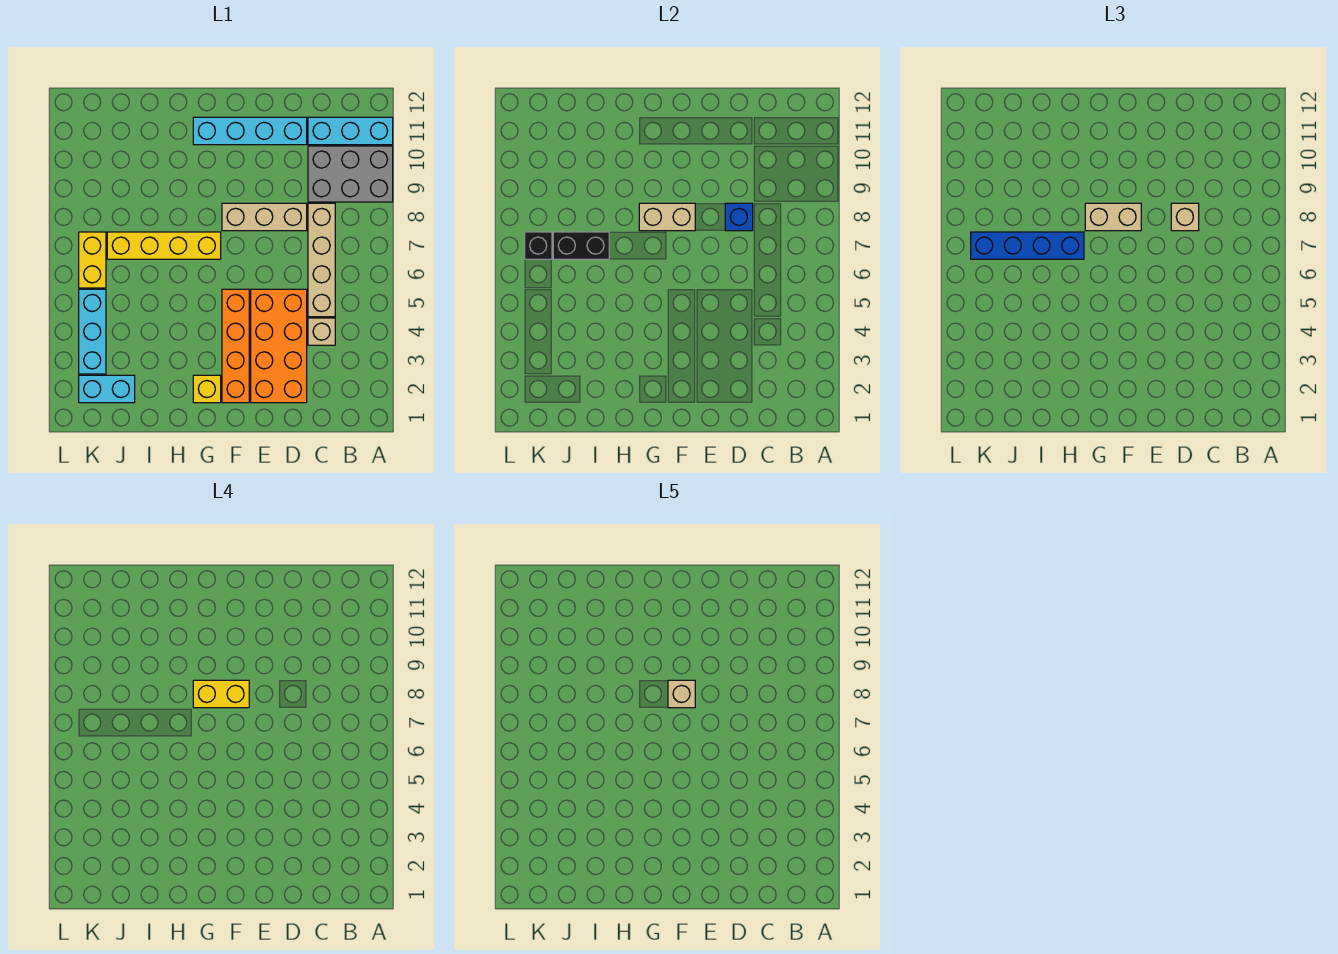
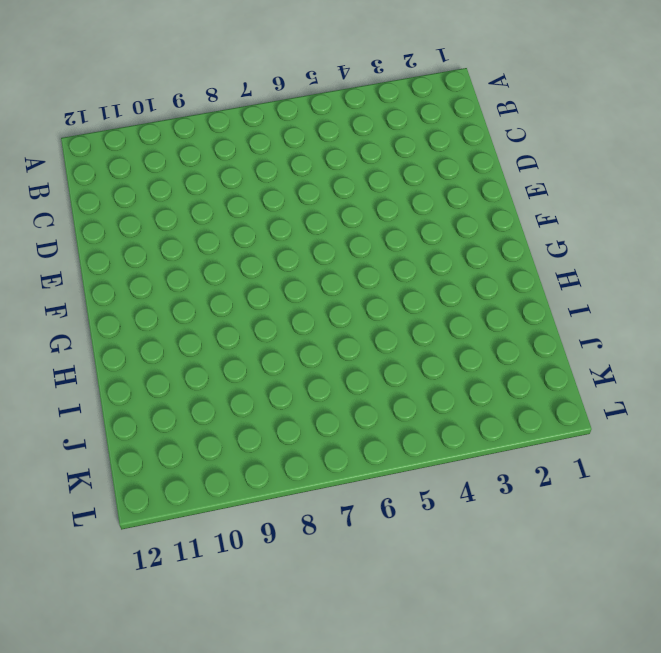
none -> grey 2x3 brick [308,146,393,202]
none -> cyan 1x3 brick [308,117,393,145]
none -> tan 1x1 brick [308,318,335,345]

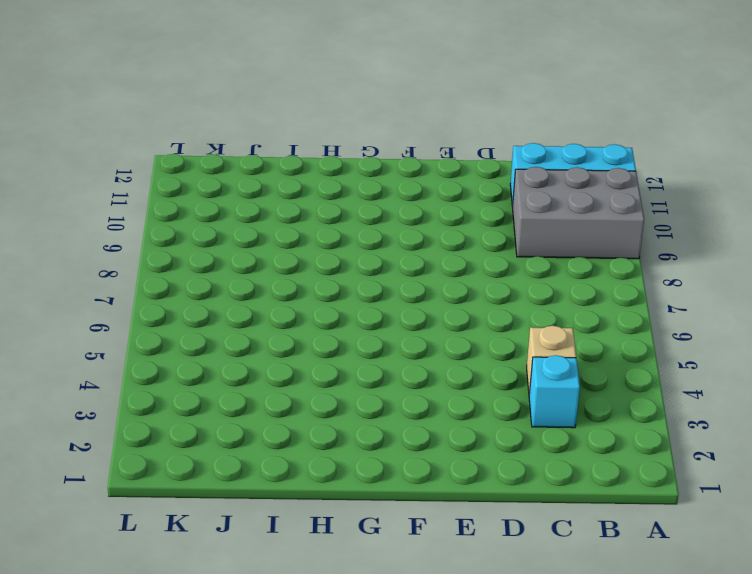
cyan 1x1 brick [529,355,580,428] -> none
none -> tan 1x4 brick [308,203,335,317]
none -> orange 2x4 brick [251,289,307,403]
none -> tan 1x3 brick [222,203,307,231]

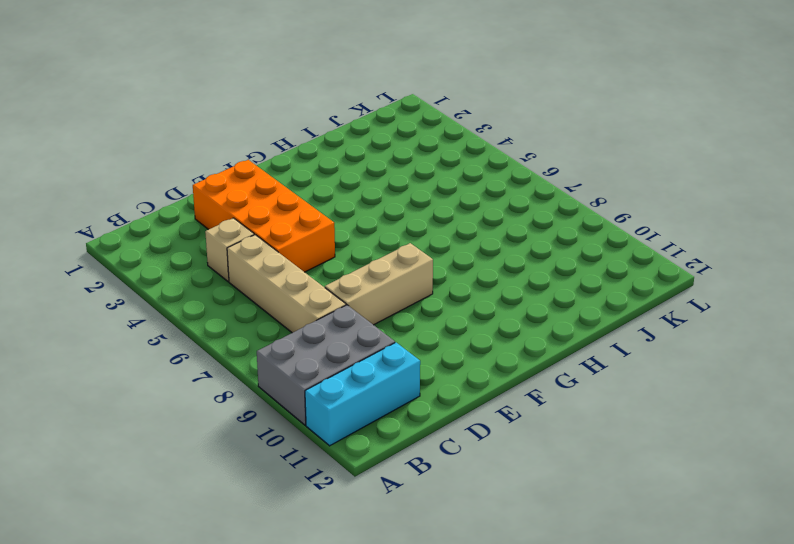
none -> cyan 1x4 brick [193,117,307,145]
none -> orange 1x4 brick [222,289,249,403]
none -> yellow 1x1 brick [193,375,221,403]

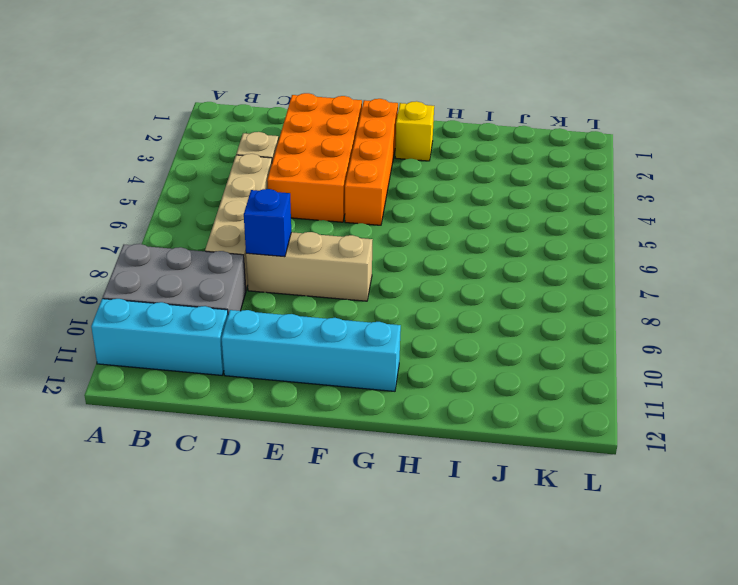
none -> yellow 1x4 brick [107,232,221,259]
none -> cyan 1x2 brick [79,375,135,403]
none -> cyan 1x3 brick [79,289,106,374]

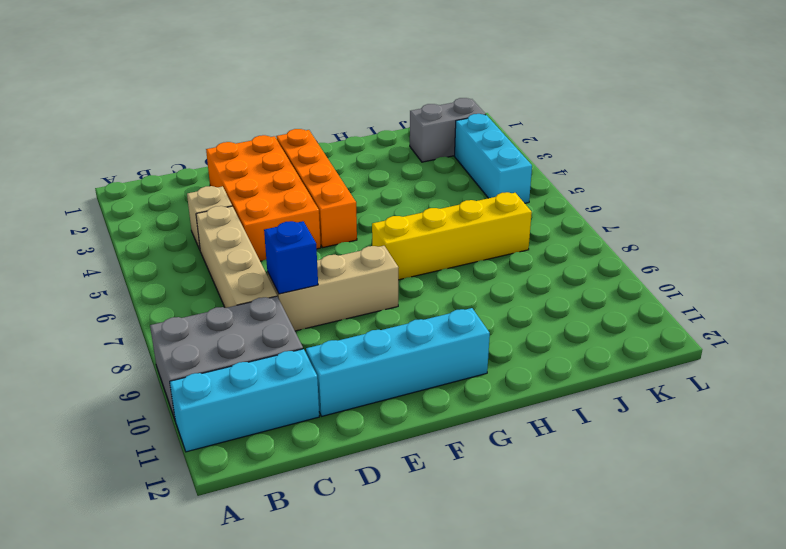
grey 1x2 brick [410,98,486,162] -> cyan 1x2 brick [79,375,135,403]
none -> yellow 1x1 brick [193,375,221,403]
none -> yellow 1x2 brick [79,232,106,288]
none -> tan 1x2 brick [639,203,695,231]

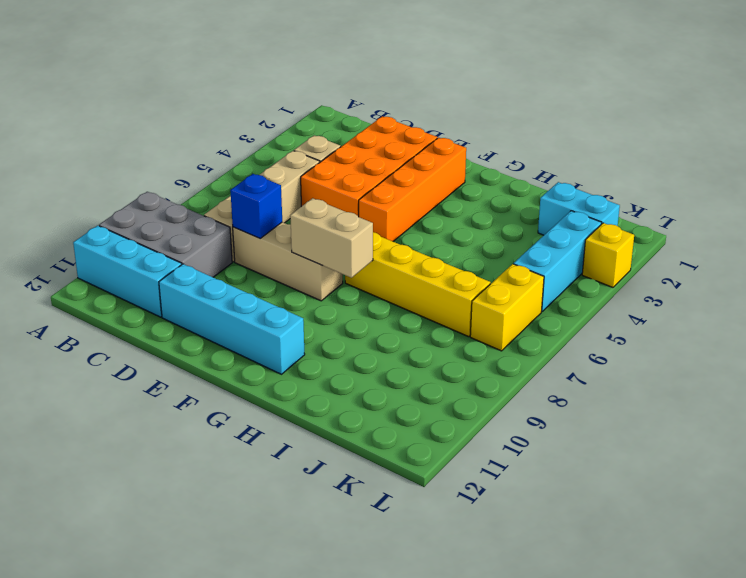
yellow 1x1 brick [582,223,634,287] -> yellow 1x1 brick moved to [193,375,221,403]
none -> black 1x2 brick [553,232,609,259]
none -> black 1x1 brick [525,232,552,259]
none -> tan 1x1 brick [1171,203,1199,231]

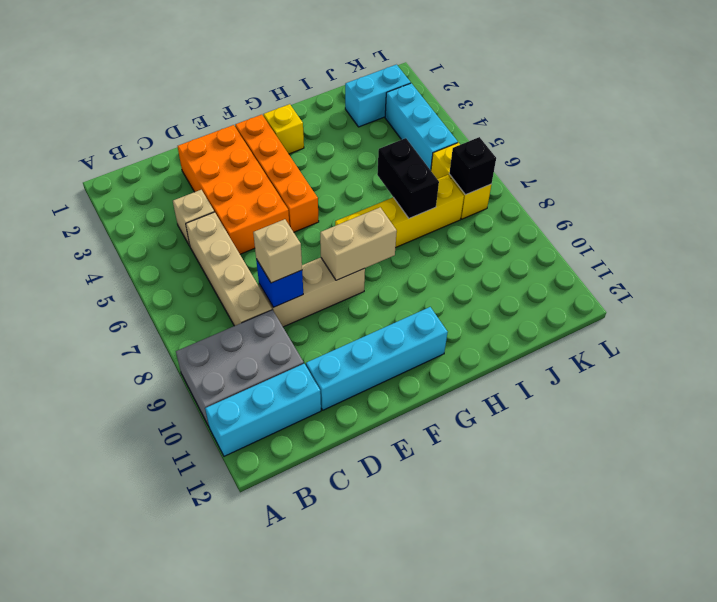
black 1x2 brick [377,138,439,218] -> black 1x2 brick turned to [553,232,609,259]
none -> tan 1x2 brick [1085,203,1141,231]
none -> blue 1x4 brick [971,232,1084,259]
none -> yellow 1x2 brick [193,680,249,708]

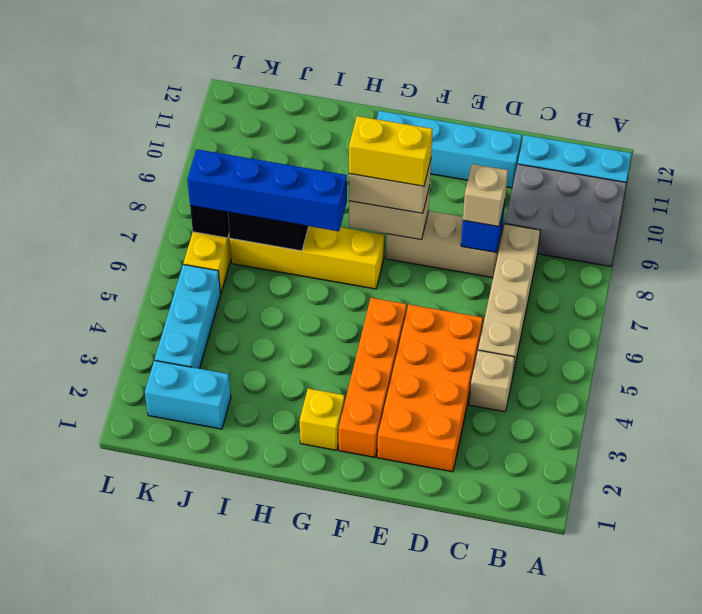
none -> tan 1x1 brick [668,680,695,708]

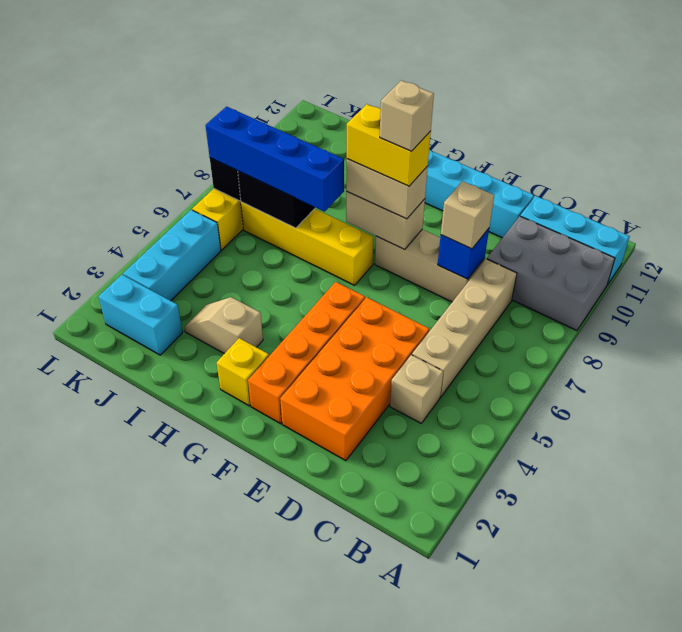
tan 1x2 slope [184,297,263,354] -> none

